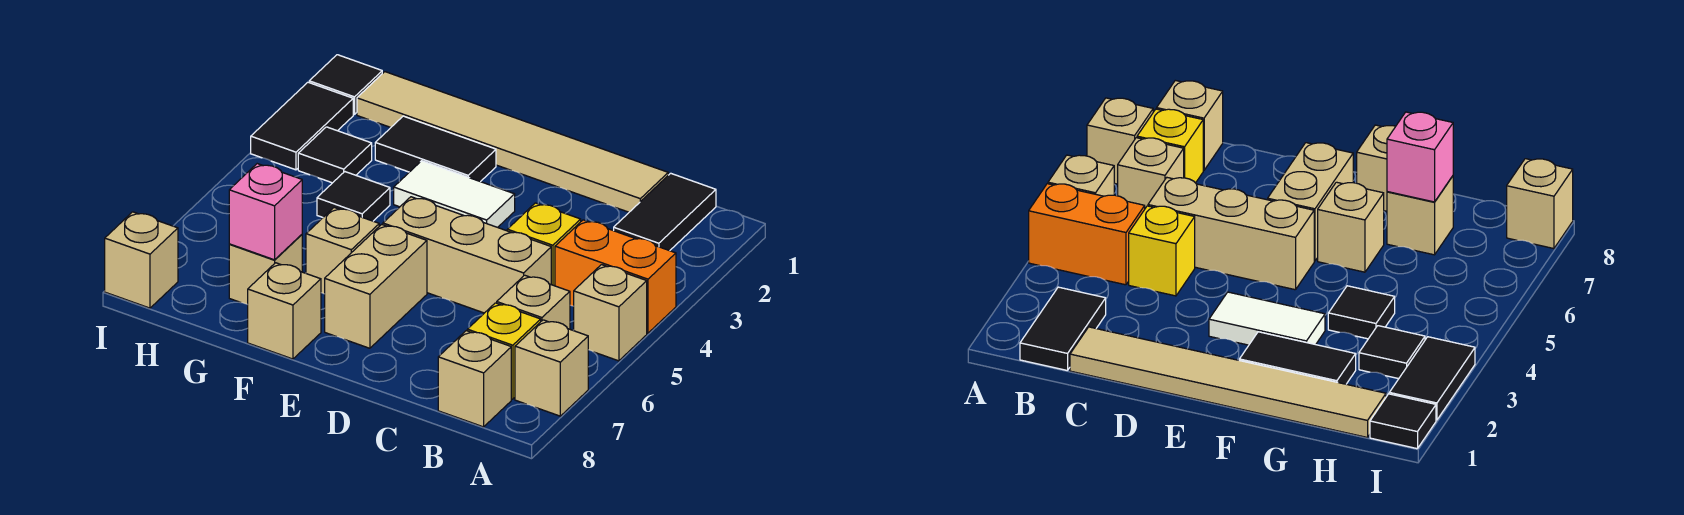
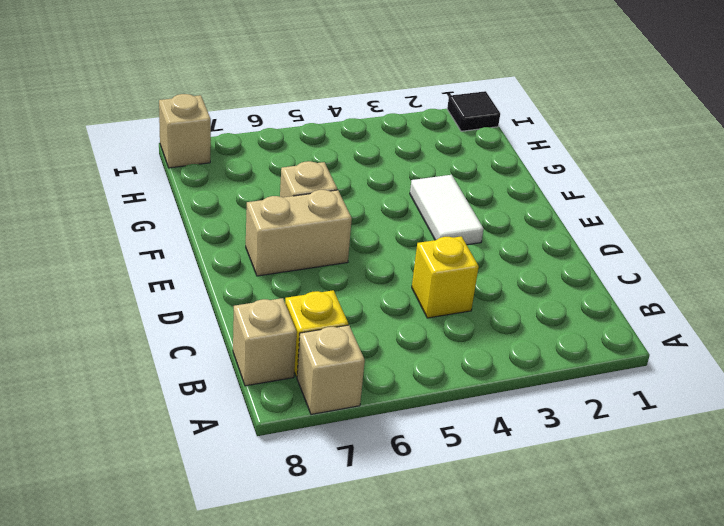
none -> orange 1x2 brick [555,220,676,333]
none -> tan 1x1 brick [574,265,647,361]
none -> black 1x2 tile [614,173,716,251]

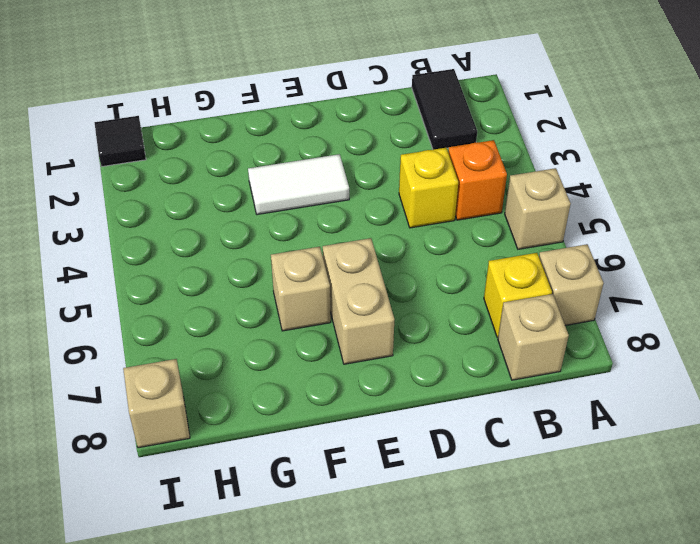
orange 1x1 brick [448,140,507,220] -> orange 1x2 brick [555,220,676,333]
none -> tan 1x1 brick [497,275,570,329]
none -> tan 1x6 tile [357,72,668,212]
none -> tan 1x3 brick [383,197,551,313]

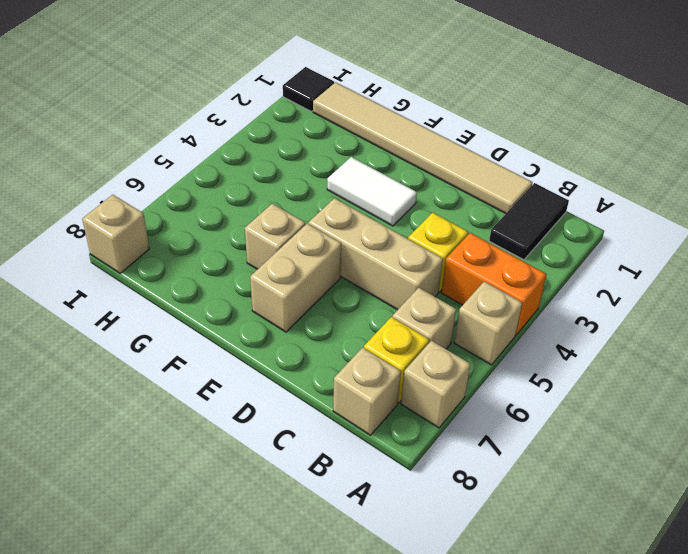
none -> black 1x2 tile [375,116,496,182]
none -> tan 1x1 brick [248,263,321,359]
none -> black 1x1 tile [317,172,390,221]

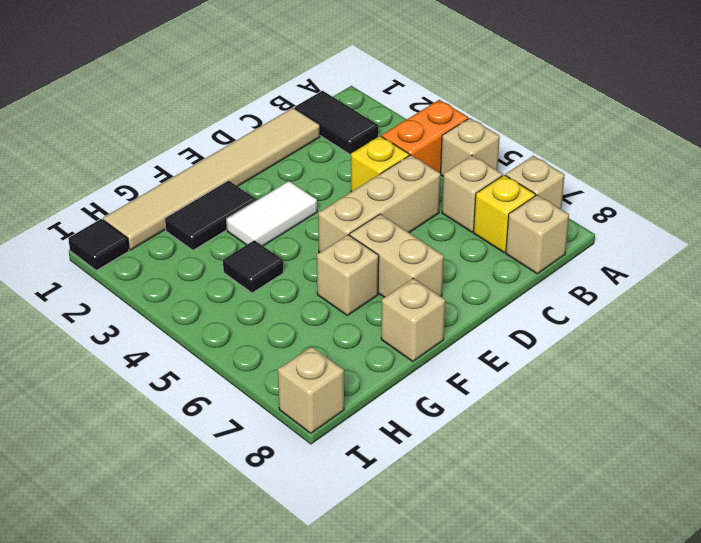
none -> tan 1x1 brick [229,235,302,305]
none -> black 1x1 tile [298,127,372,183]
none -> black 1x2 tile [251,82,353,170]

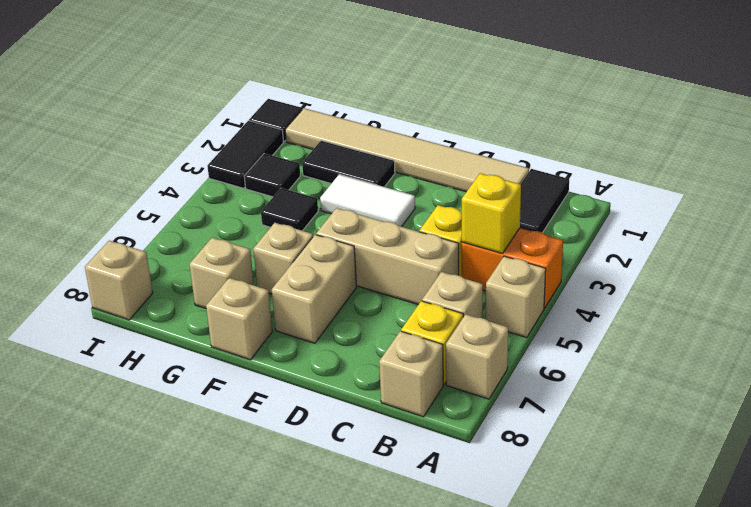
yellow 1x1 brick [462,173,521,254] -> none
none -> pink 1x1 brick [229,164,302,260]

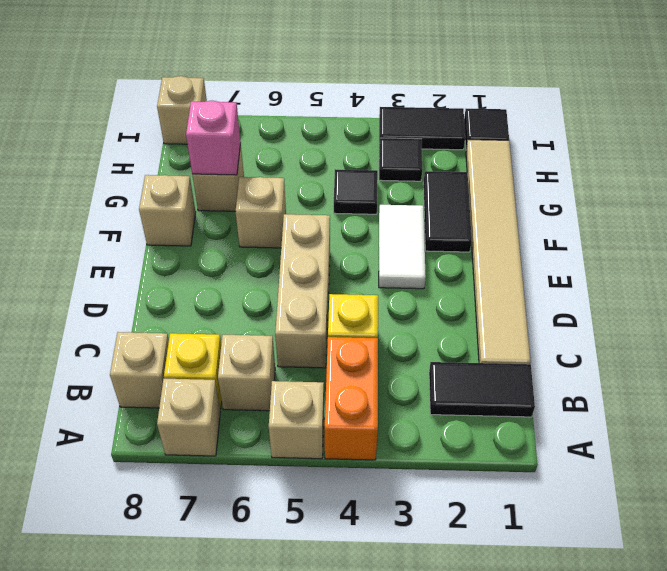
none -> tan 1x2 brick [325,224,427,348]

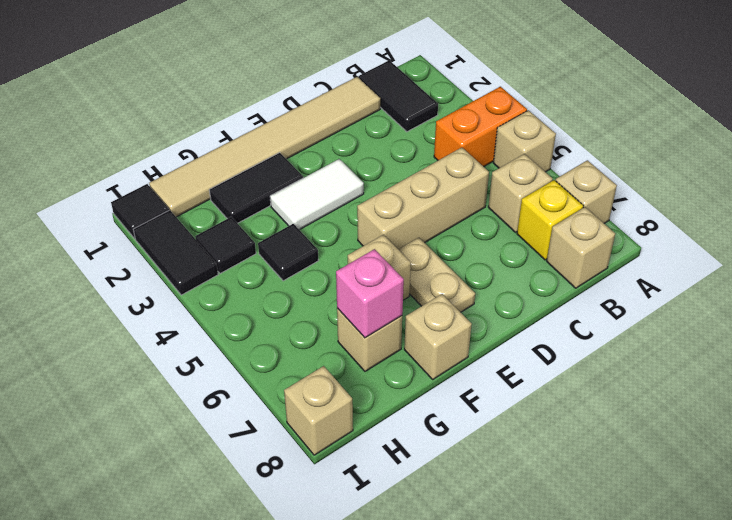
tan 1x2 plate [398,238,475,312] -> tan 1x2 brick [325,224,427,348]
none -> yellow 1x1 brick [507,203,581,286]

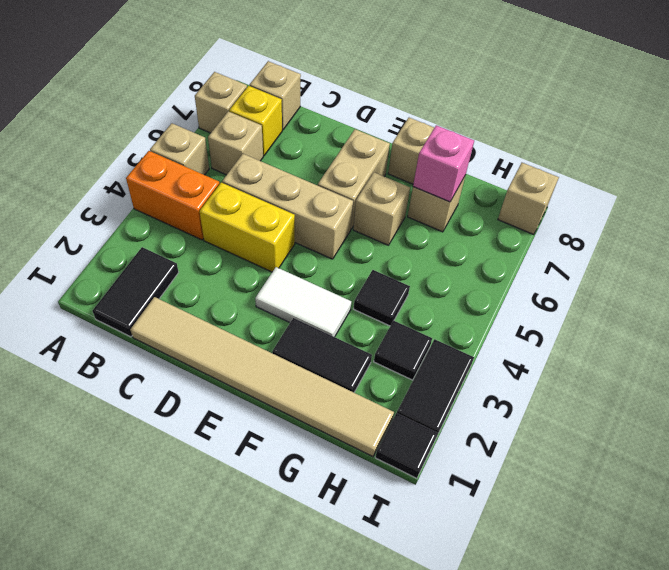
yellow 1x2 brick [200,183,295,272] -> yellow 1x1 brick [507,203,581,286]

